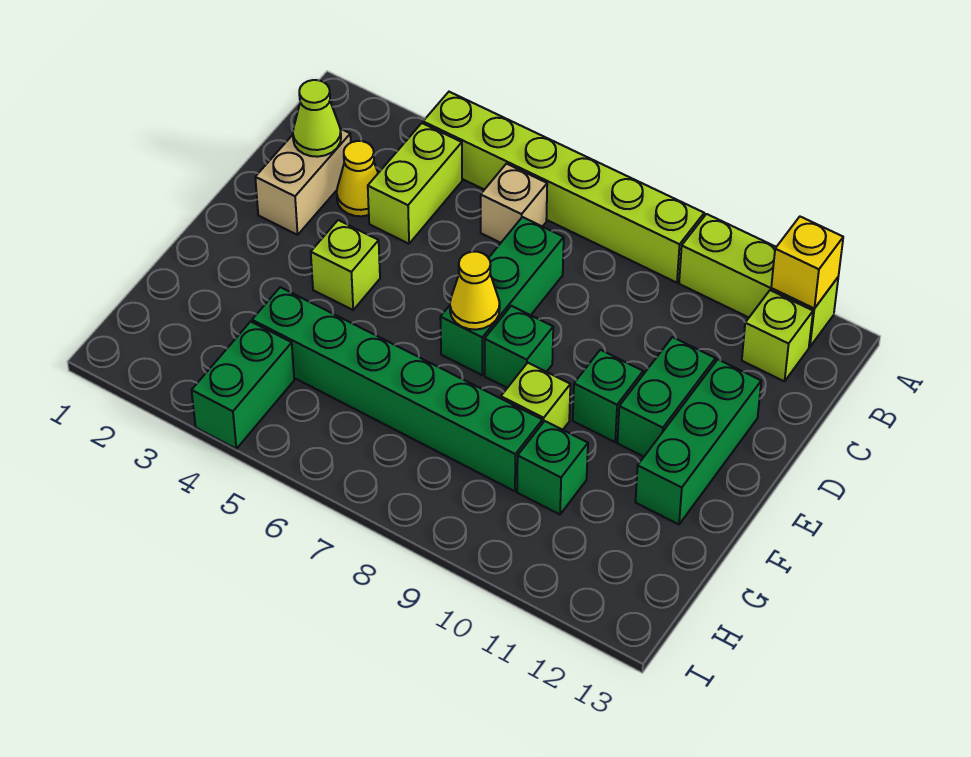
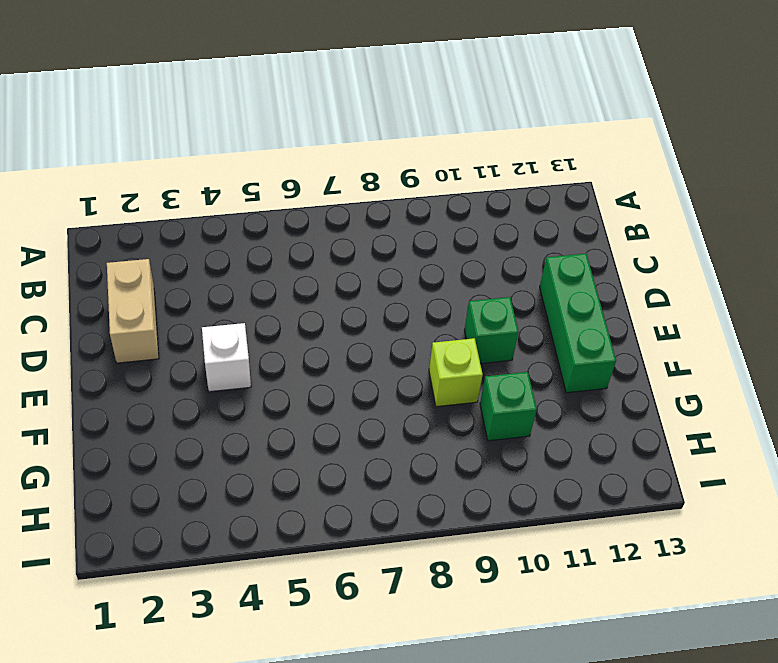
white 1x1 brick [202,323,251,392] -> lime 1x1 brick [311,220,380,310]
none -> lime 1x6 brick [423,92,704,283]
none -> lime 1x3 brick [679,214,838,347]
none -> lime 1x2 brick [368,123,462,244]

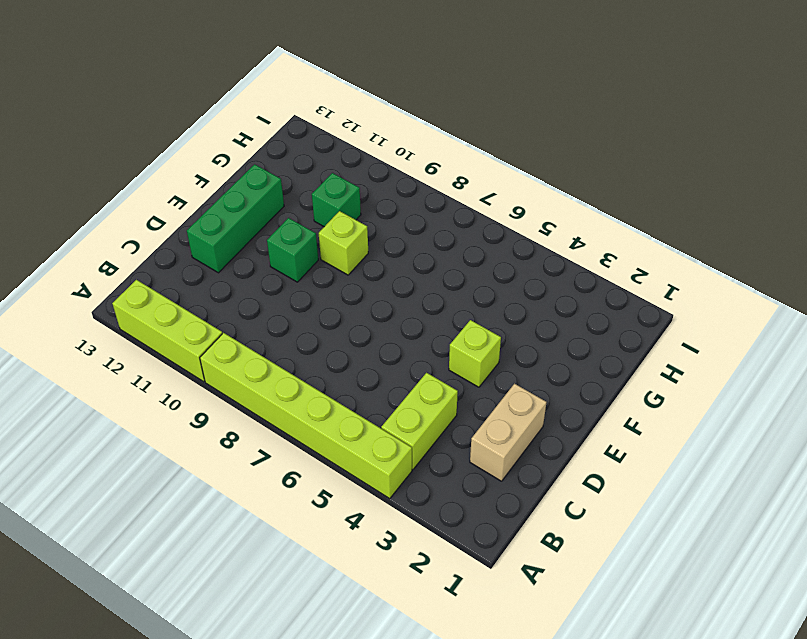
none -> tan 1x1 brick [481,164,547,243]
none -> lime 1x1 brick [742,290,813,381]
none -> yellow 1x1 cone [337,141,378,216]

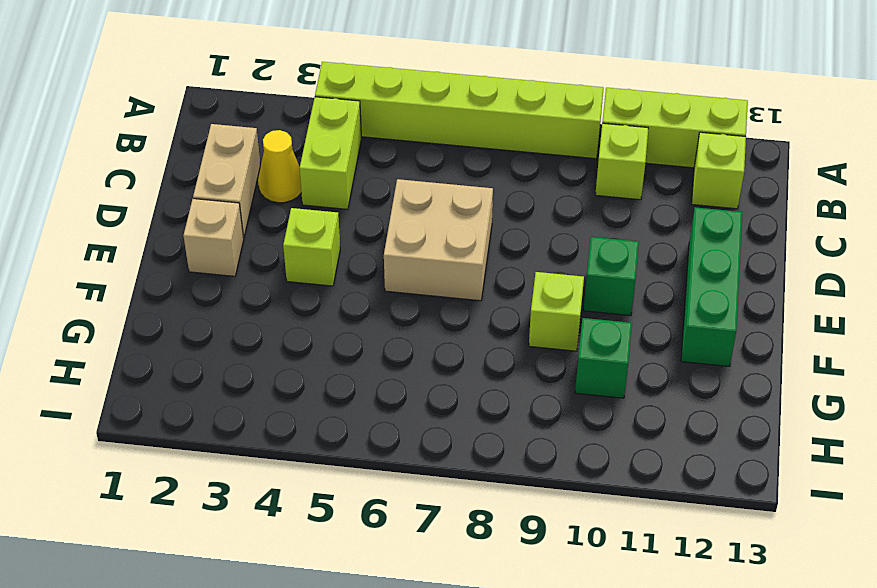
lime 1x1 brick [595,123,648,200] -> none
tan 2x2 brick [384,179,493,301] -> green 1x3 brick [440,217,564,375]
tan 1x1 brick [183,199,244,276] -> tan 1x1 brick moved to [481,164,547,243]
none -> green 1x2 brick [618,337,715,457]
none -> green 1x1 brick [485,306,553,388]
none -> green 1x6 brick [252,287,542,491]

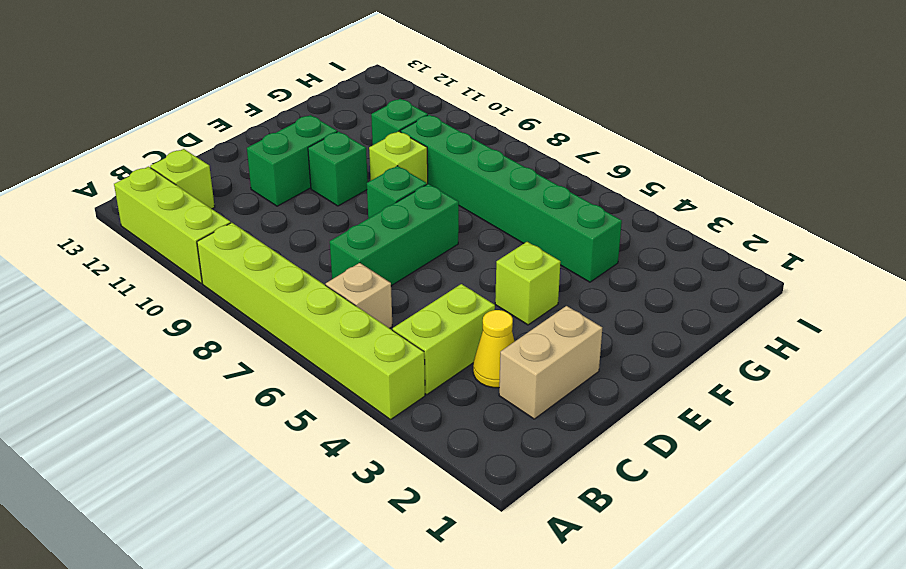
none -> green 1x3 brick [636,360,761,524]
none -> green 1x2 brick [192,322,294,449]
none -> yellow 1x1 brick [771,217,843,308]

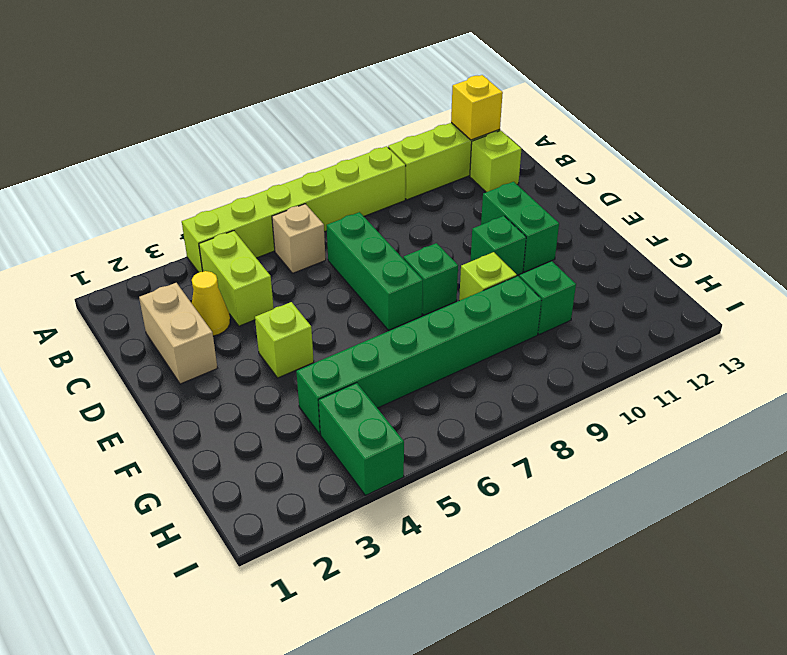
none -> green 1x3 brick [636,360,761,524]
none -> lime 1x1 cone [293,80,341,157]
none -> yellow 1x1 cone [450,252,500,330]

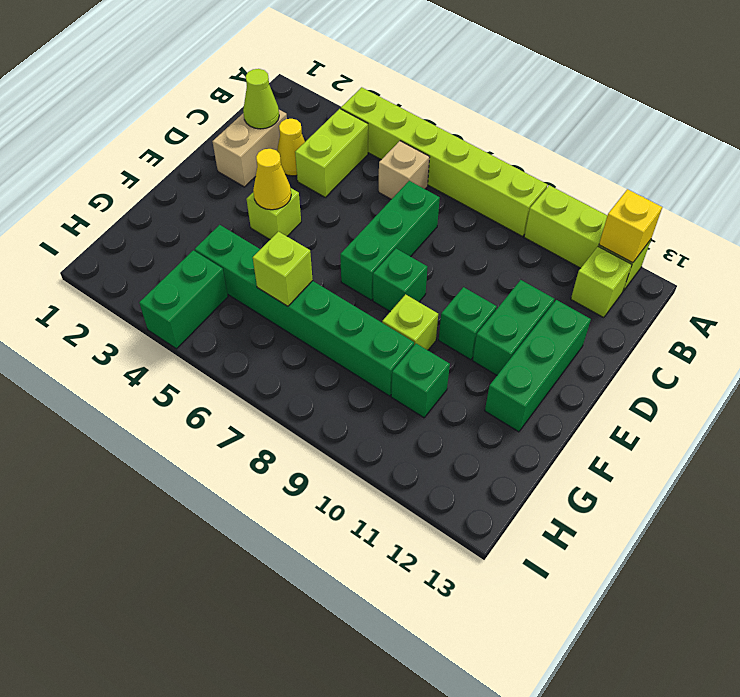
yellow 1x1 cone [253,149,291,210] -> yellow 1x1 cone moved to [450,252,500,330]
lime 1x1 brick [253,232,313,306] -> none

